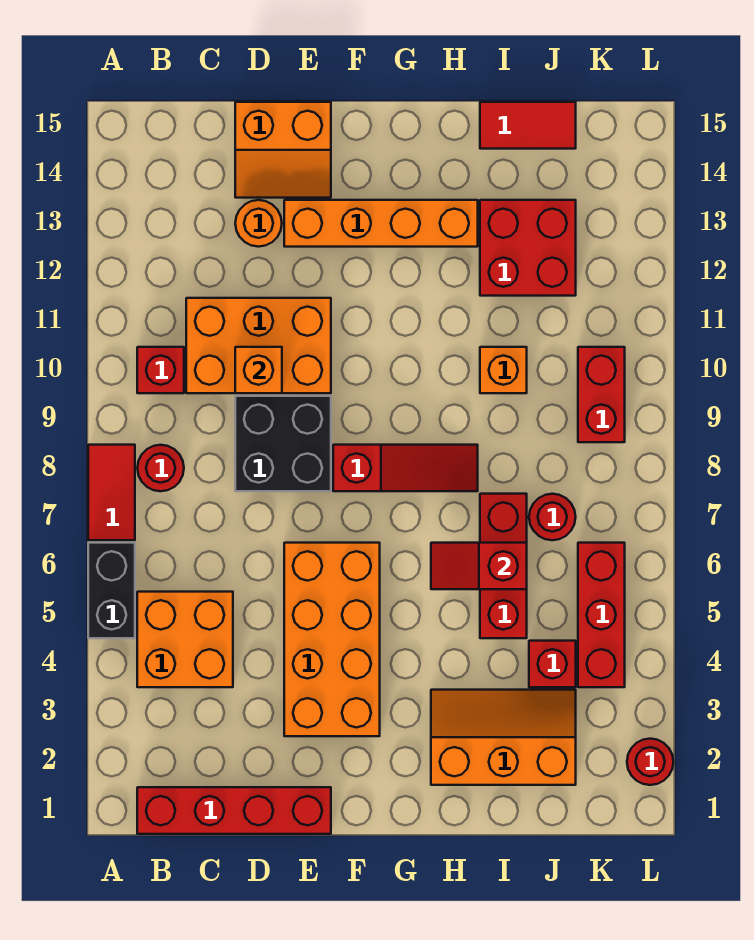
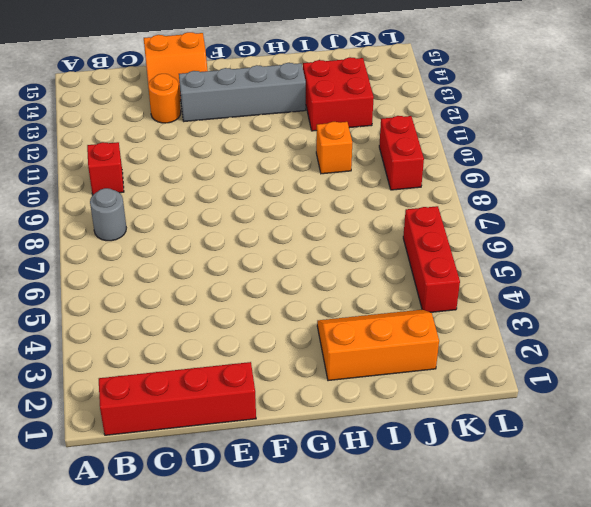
grey 1x1 round brick [90,188,126,241] -> red 1x1 round brick [137,445,184,491]
grey 1x4 brick [179,63,306,121] -> orange 1x4 brick [284,200,478,247]
none -> black 1x2 brick [88,543,135,638]
none -> red 1x2 tile [88,445,135,540]
none -> orange 2x2 brick [137,592,233,687]

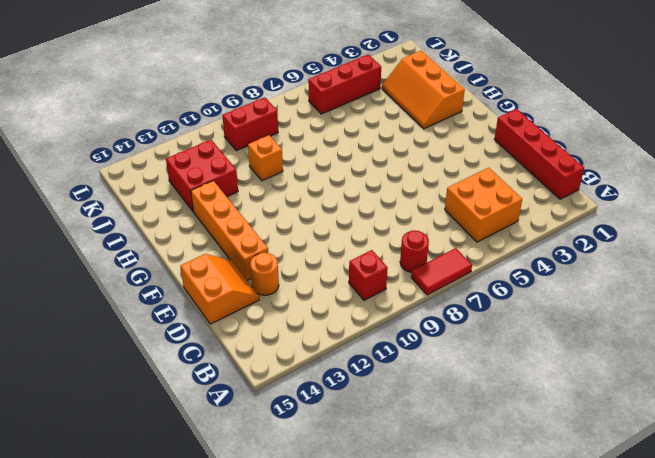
none -> black 1x2 brick [88,543,135,638]
none -> orange 2x3 brick [186,298,331,393]
none -> black 2x2 brick [235,396,331,491]

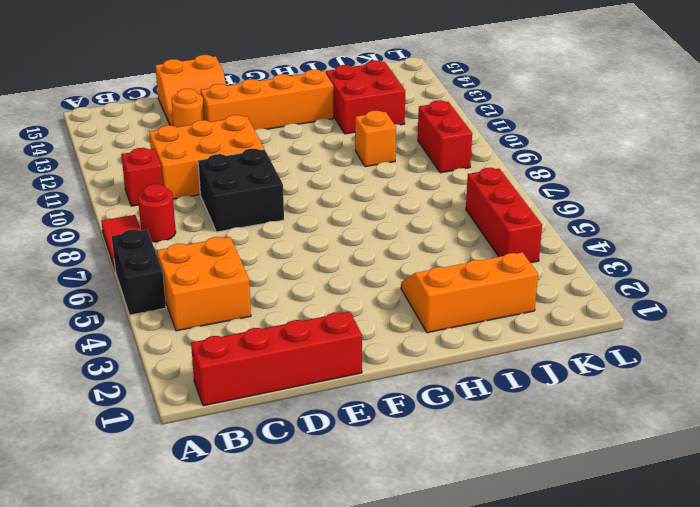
none -> orange 2x4 brick [284,543,380,736]
none -> red 1x3 slope [333,445,478,491]
none -> red 1x3 brick [480,494,527,638]

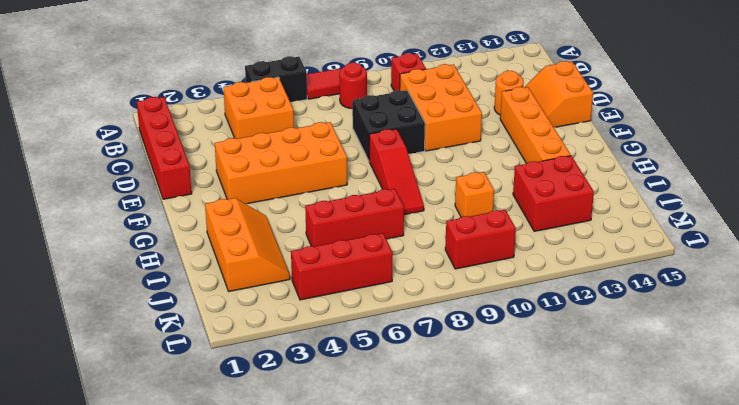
none -> red 1x2 tile [480,102,576,149]
none -> red 1x1 brick [529,641,576,687]
none -> red 1x1 round brick [529,494,576,540]

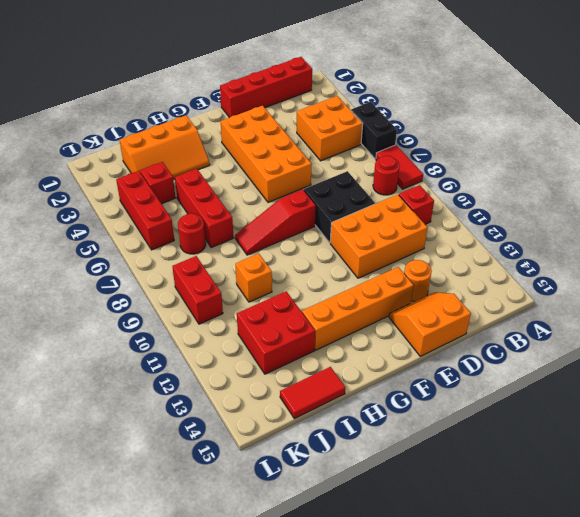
none -> red 1x1 round brick [627,739,673,785]
none -> orange 1x1 brick [235,347,282,393]
none -> red 1x2 slope [431,543,527,589]

